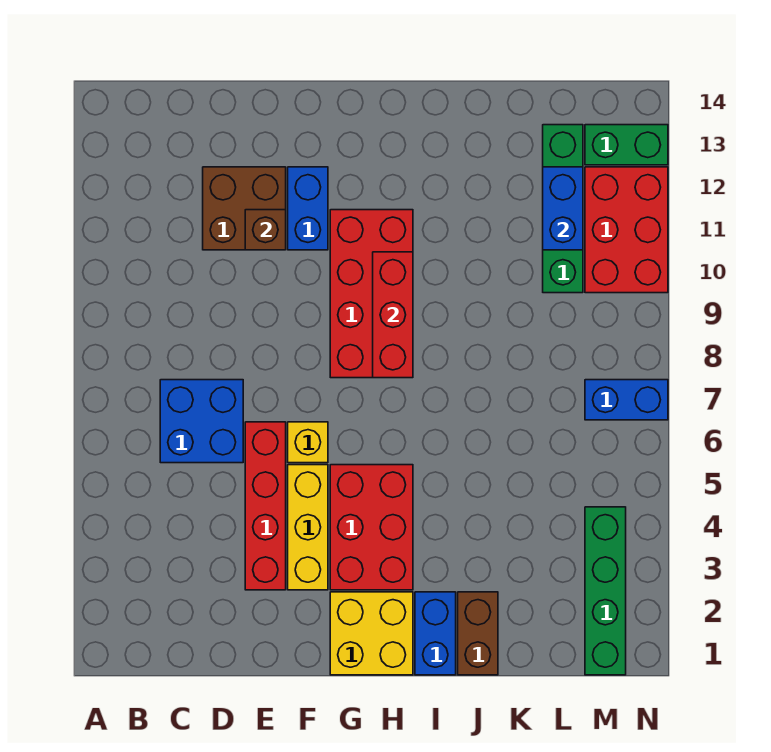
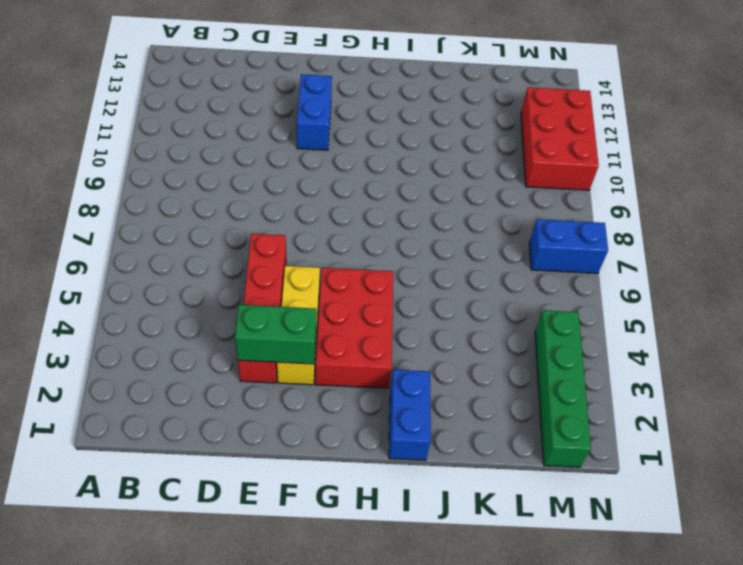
green 1x2 brick [235,305,316,364] -> green 1x2 brick moved to [585,125,668,165]
none -> blue 2x2 brick [160,380,243,463]
none -> brown 2x2 brick [203,167,286,250]
none -> yellow 1x1 brick [288,422,328,463]

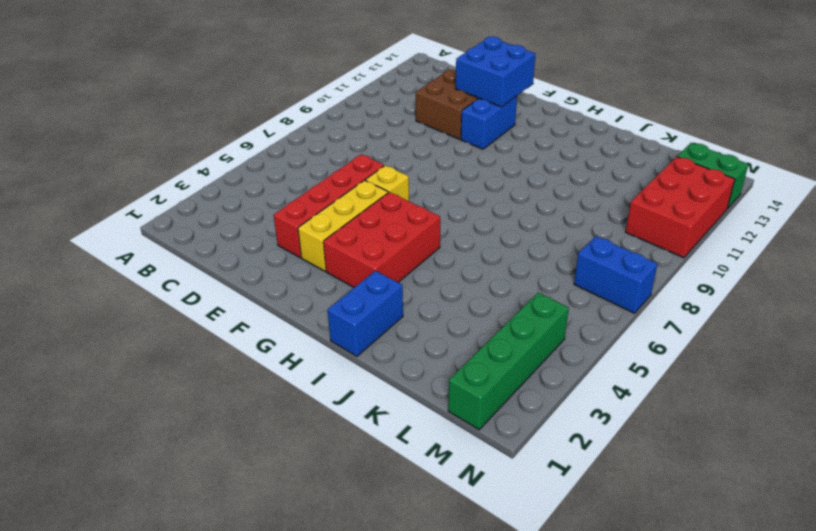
blue 2x2 brick [456,37,535,107] -> blue 2x2 brick moved to [160,380,243,463]
none -> yellow 2x2 brick [330,592,413,675]
none -> red 2x4 brick [330,210,413,378]
none -> brown 1x2 brick [458,592,498,675]

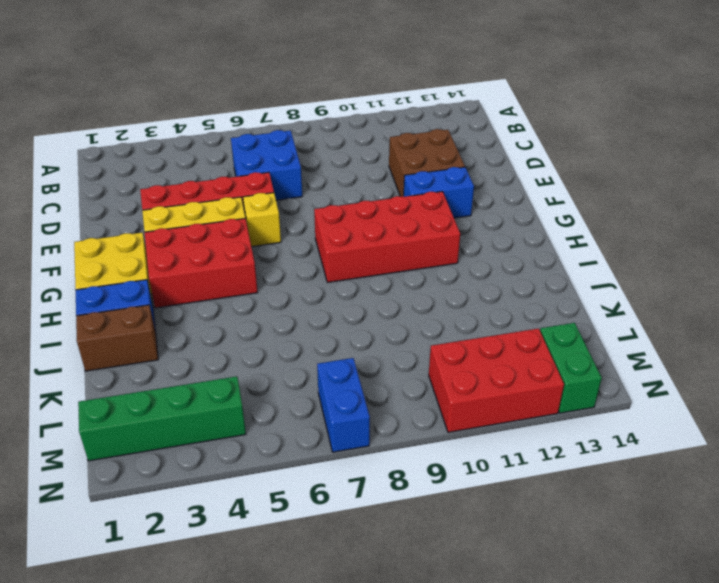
none -> green 1x4 brick [543,125,583,293]
none -> brown 1x1 brick [245,210,286,250]
none -> red 1x3 brick [373,252,413,378]

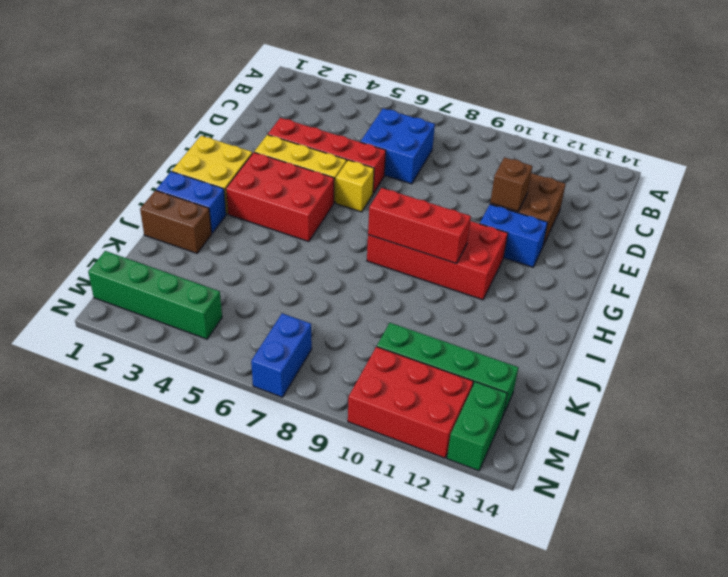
none -> blue 1x2 brick [543,167,583,250]

